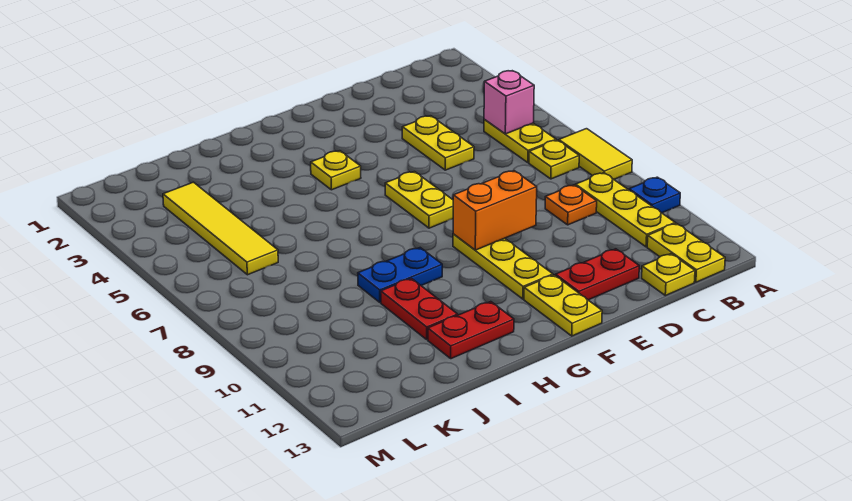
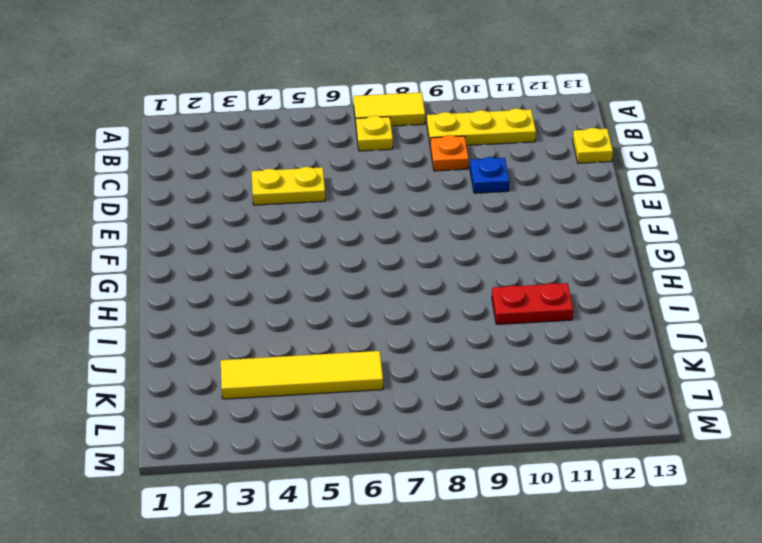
blue 1x1 plate [470,157,509,193] -> blue 1x1 plate moved to [629,177,680,213]
none -> yellow 1x2 plate [484,120,556,163]
none -> yellow 1x2 plate [647,223,725,282]
none -> red 1x2 plate [556,249,639,300]

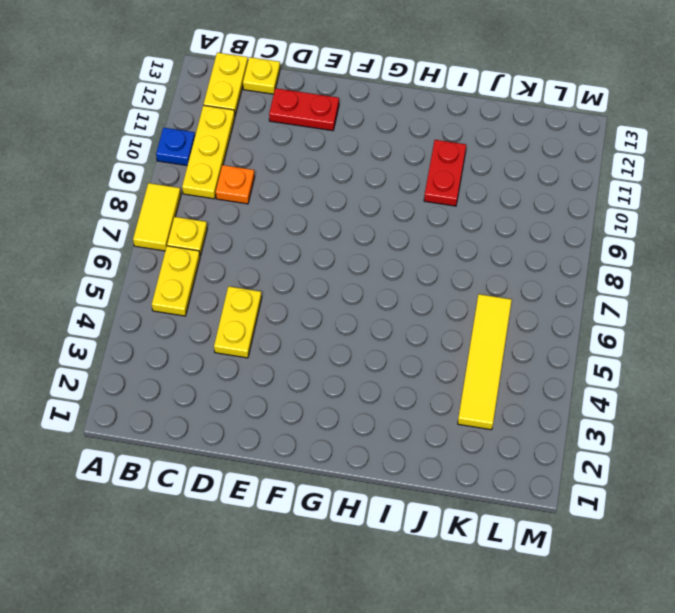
none -> yellow 1x2 plate [385,172,453,228]
none -> yellow 1x3 plate [453,234,553,299]
none -> yellow 1x2 plate [524,275,602,336]

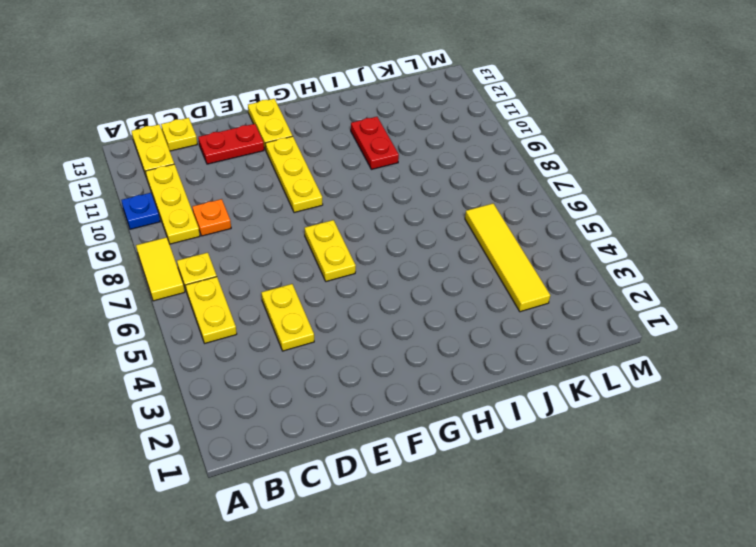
none -> yellow 1x1 plate [311,151,361,190]
none -> blue 1x2 plate [358,248,442,302]
none -> red 1x2 plate [428,302,514,359]

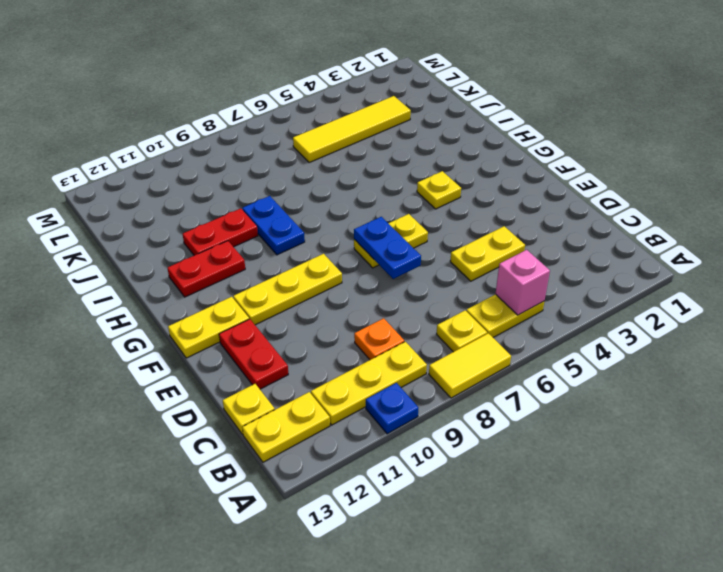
blue 1x2 plate [354,217,421,279] -> none
red 1x2 plate [168,241,245,297] -> red 1x2 plate turned to [428,302,514,359]
none -> orange 1x2 brick [453,171,537,250]

